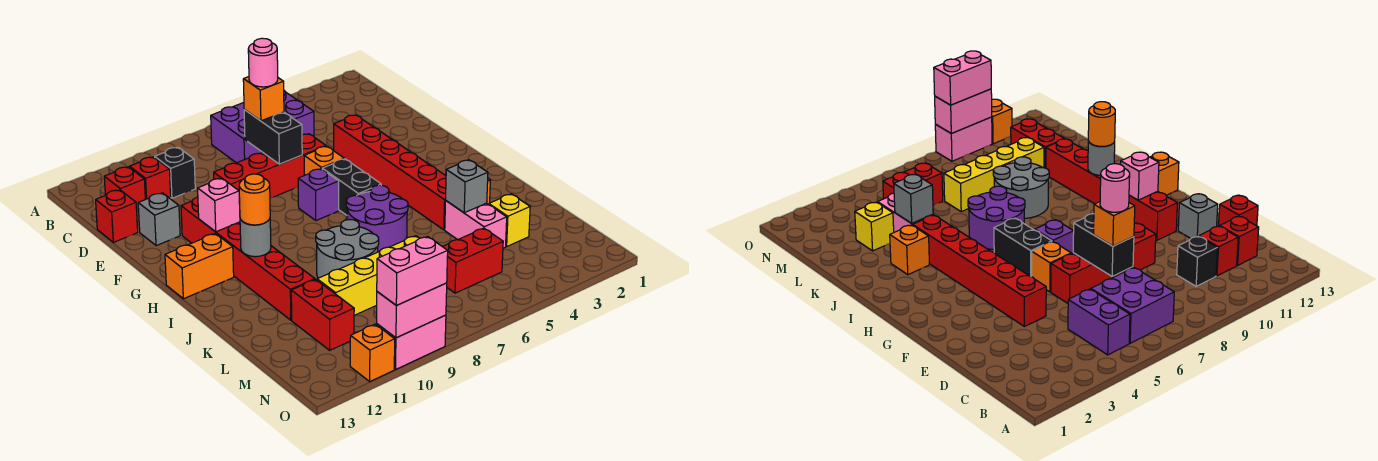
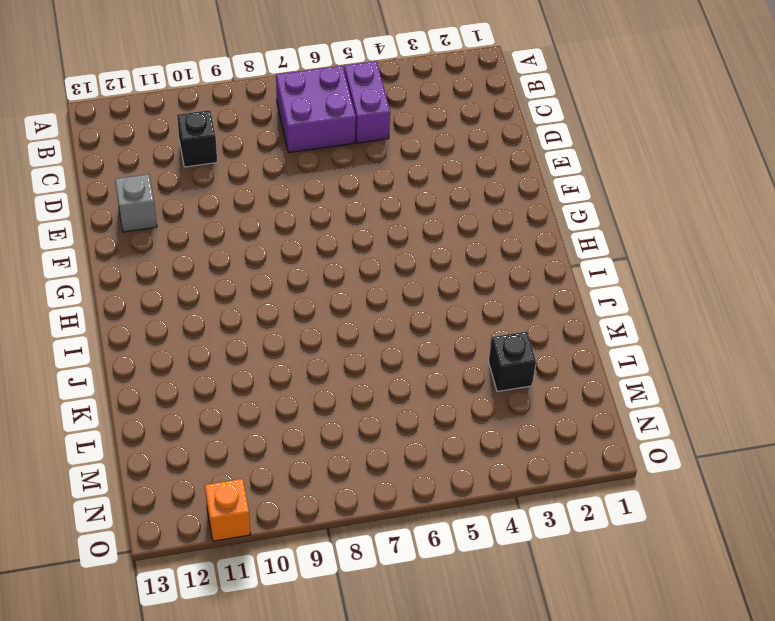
black 1x1 brick [489,331,536,392] -> yellow 1x1 brick [489,194,530,246]
none -> red 1x1 brick [130,157,171,199]
none -> red 1x1 brick [104,167,145,212]
none -> red 1x1 brick [96,190,138,242]
none -> red 1x6 brick [334,115,446,230]

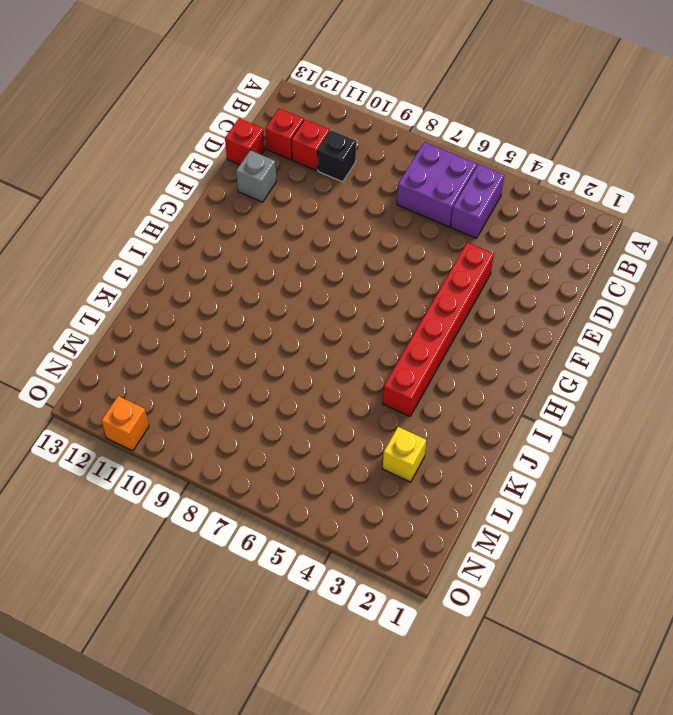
none -> red 1x4 brick [214,134,326,204]
none -> orange 1x1 brick [304,146,344,175]
none -> red 1x6 brick [181,197,315,320]
none -> black 1x2 brick [322,159,381,215]

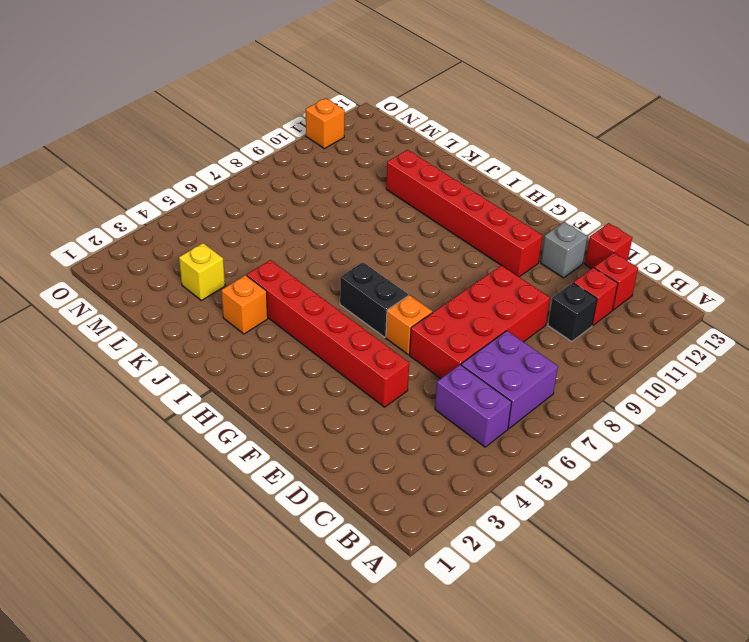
red 2x4 brick [410,265,550,379] -> red 1x4 brick [214,134,326,204]
none -> purple 1x1 brick [298,169,339,220]
none -> orange 1x2 brick [165,234,234,299]
none -> purple 2x2 round brick [346,185,408,252]
none -> grey 2x2 round brick [316,220,379,278]

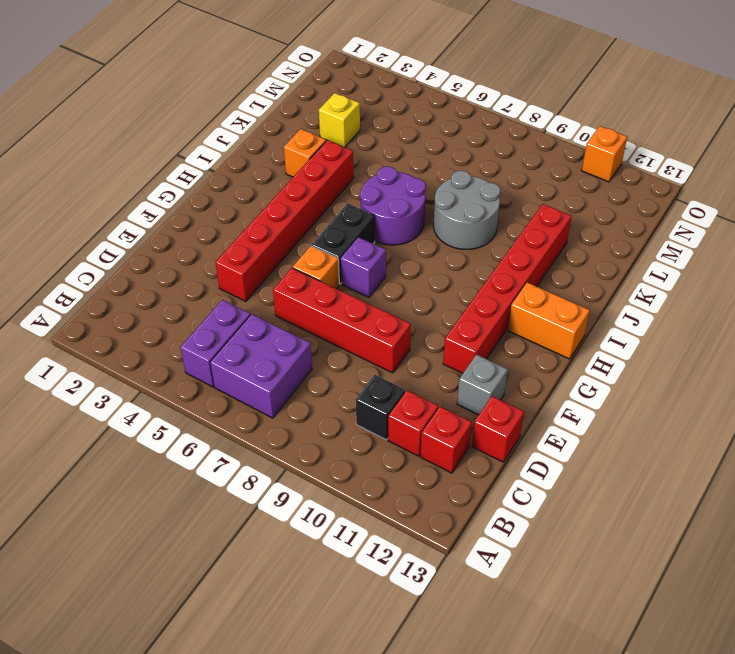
none -> pink 1x2 brick [445,201,507,248]
none -> yellow 1x4 brick [317,236,419,315]
none -> red 1x2 brick [291,279,354,350]
none -> red 1x2 brick [443,228,503,293]

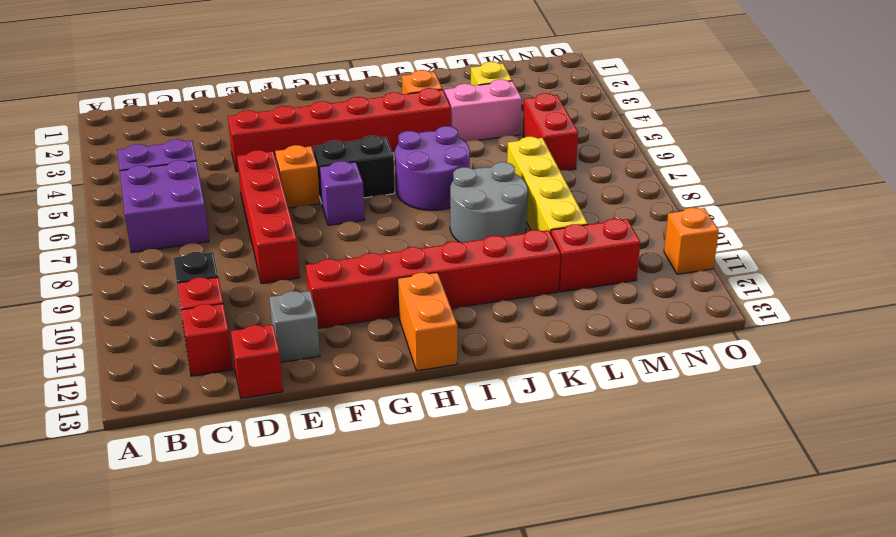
none -> pink 1x2 brick [376,315,446,369]
none -> black 1x2 brick [244,110,302,164]
none -> pink 1x1 brick [198,178,240,232]
none -> grey 1x1 round brick [240,219,271,257]

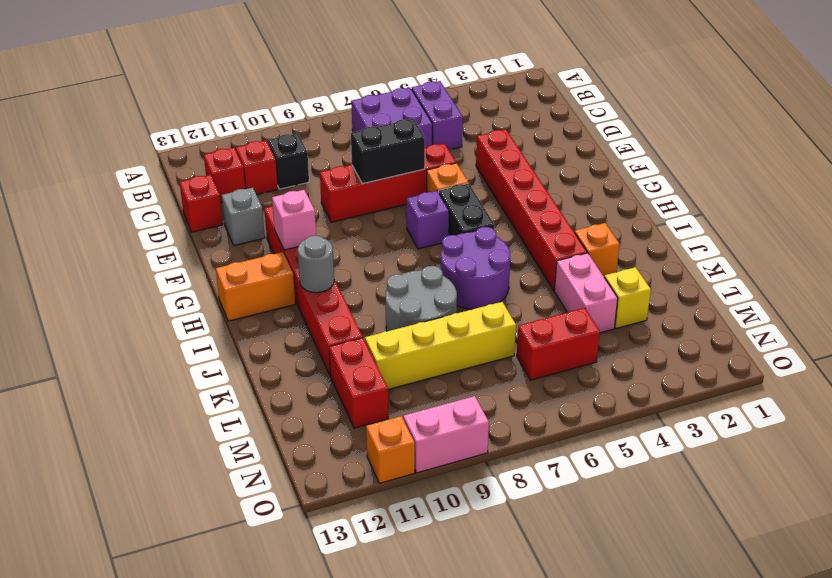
black 1x2 brick [351,119,425,184] -> black 1x2 brick turned to [244,110,302,164]
none -> grey 1x1 brick [446,160,488,213]
none -> pink 1x2 brick [377,283,447,338]
none -> orange 1x1 brick [243,77,284,121]
none -> orange 1x1 round brick [239,174,270,225]

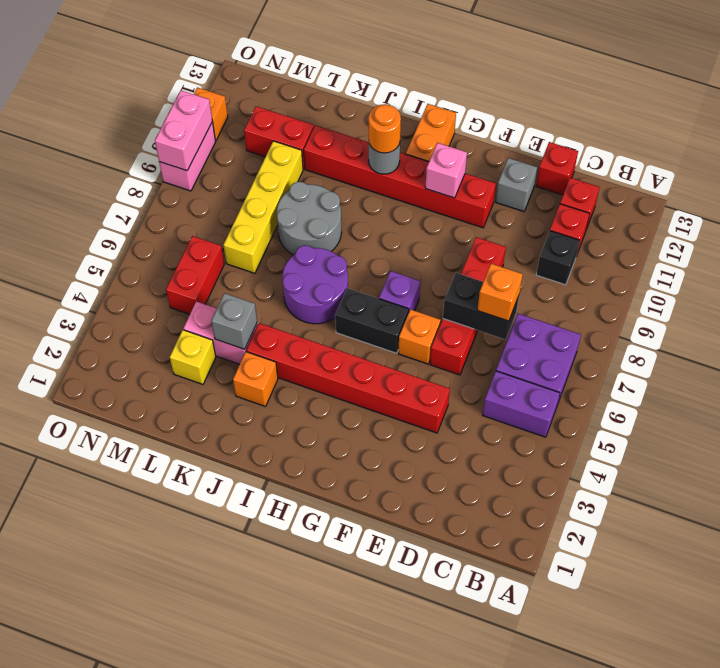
none -> pink 1x2 brick [377,236,448,305]
none -> pink 1x1 round brick [248,38,278,87]

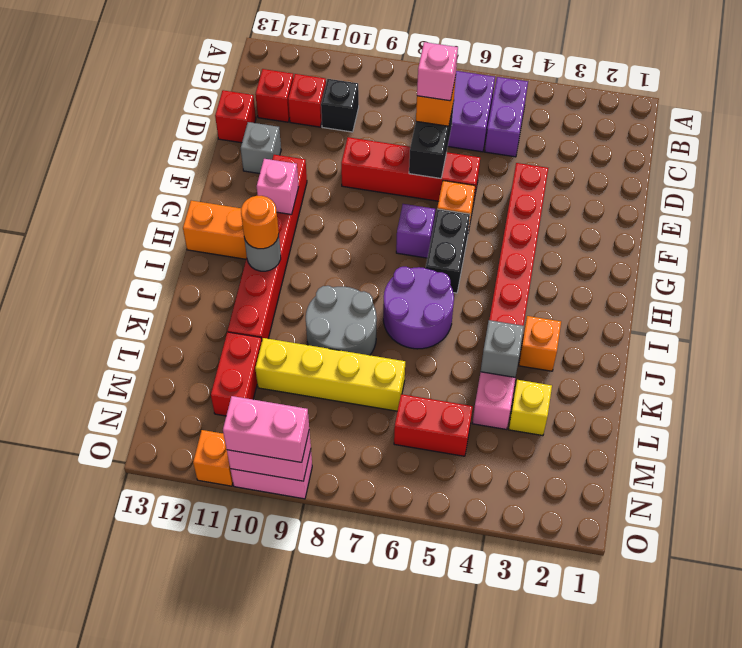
pink 1x1 brick [417,42,458,101] -> pink 1x1 round brick [248,38,278,87]

